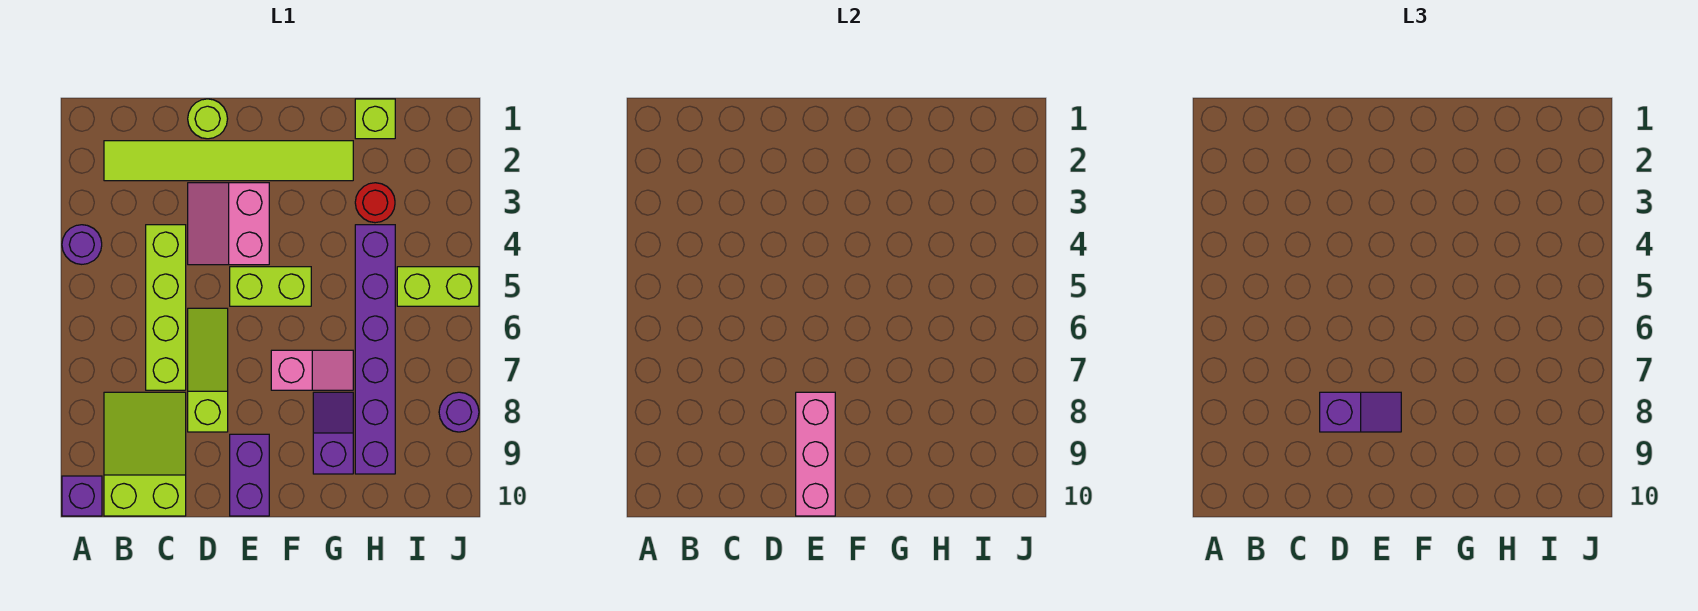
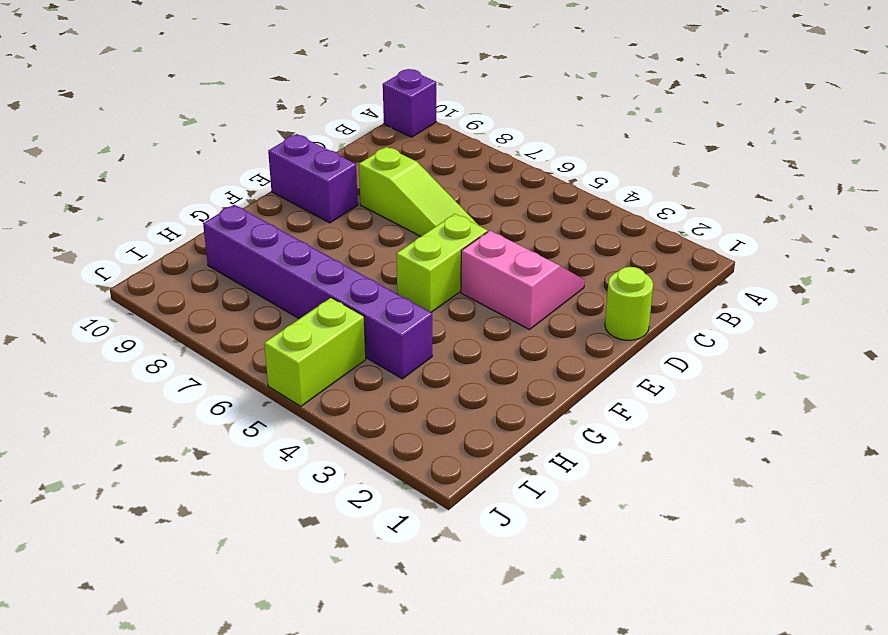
none -> purple 1x1 round brick [62,225,102,264]
none -> lime 1x6 tile [104,141,353,181]
none -> lime 2x3 slope [104,392,186,516]

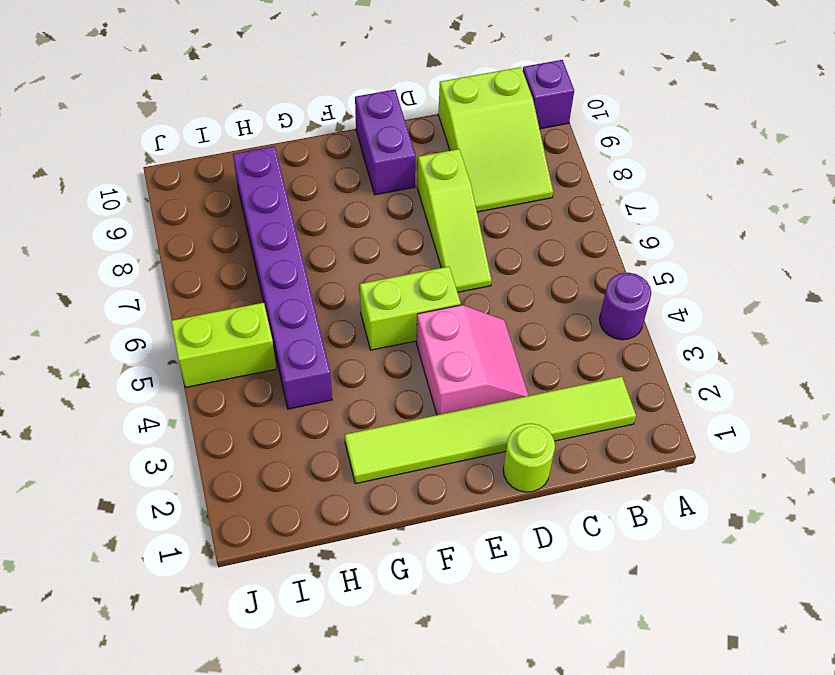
none -> lime 1x4 brick [146,225,186,390]
none -> pink 1x2 slope [271,350,353,390]
none -> purple 1x2 slope [313,392,353,474]

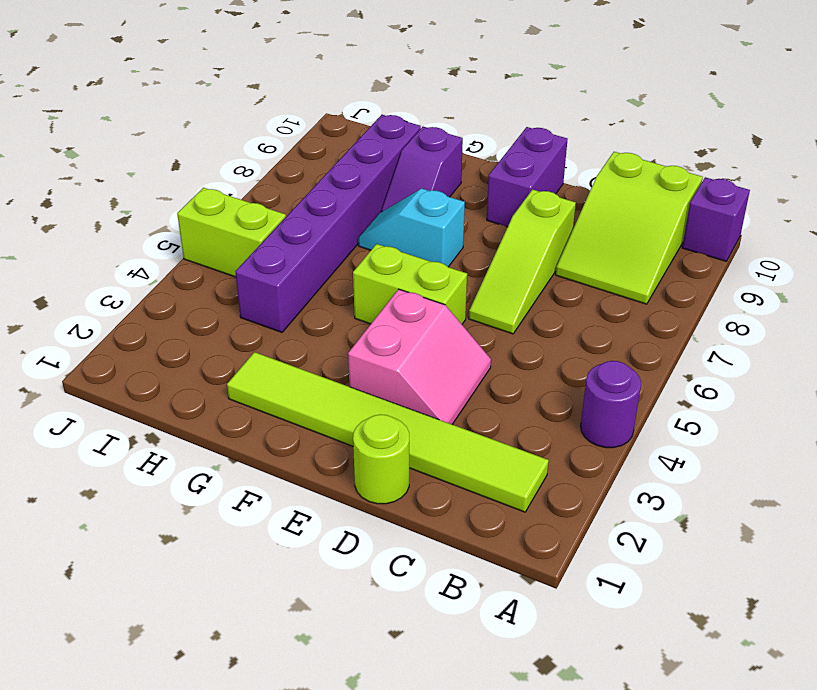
cyan 1x2 slope [358,189,465,267] -> pink 1x2 slope [271,350,353,390]
none -> lime 1x4 brick [146,225,186,390]
none -> lime 1x1 brick [355,99,395,139]
none -> red 1x1 round brick [355,183,395,223]

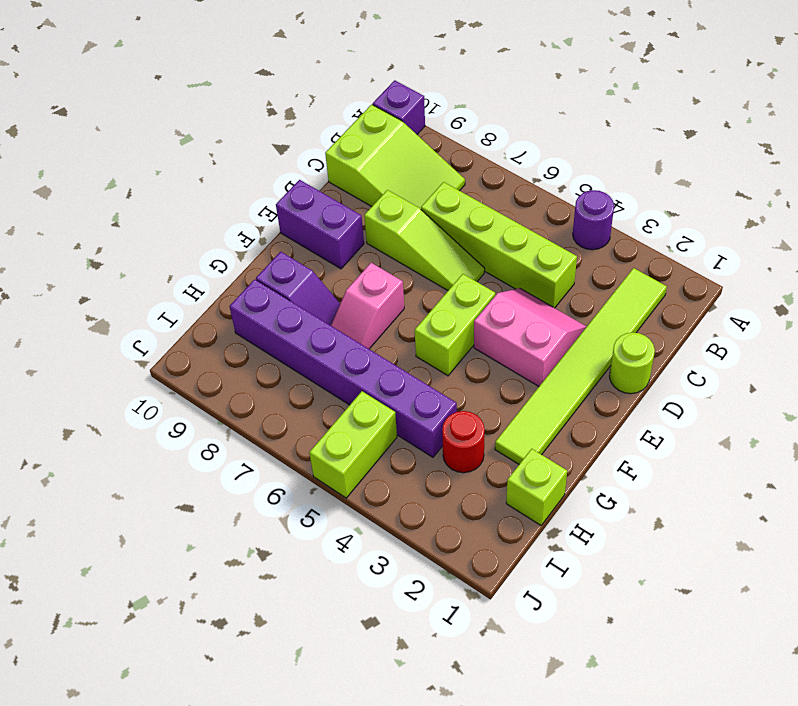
none -> purple 1x1 round brick [439,392,479,432]
none -> pink 1x3 brick [796,392,835,516]
none -> purple 1x2 slope [1320,392,1401,432]

